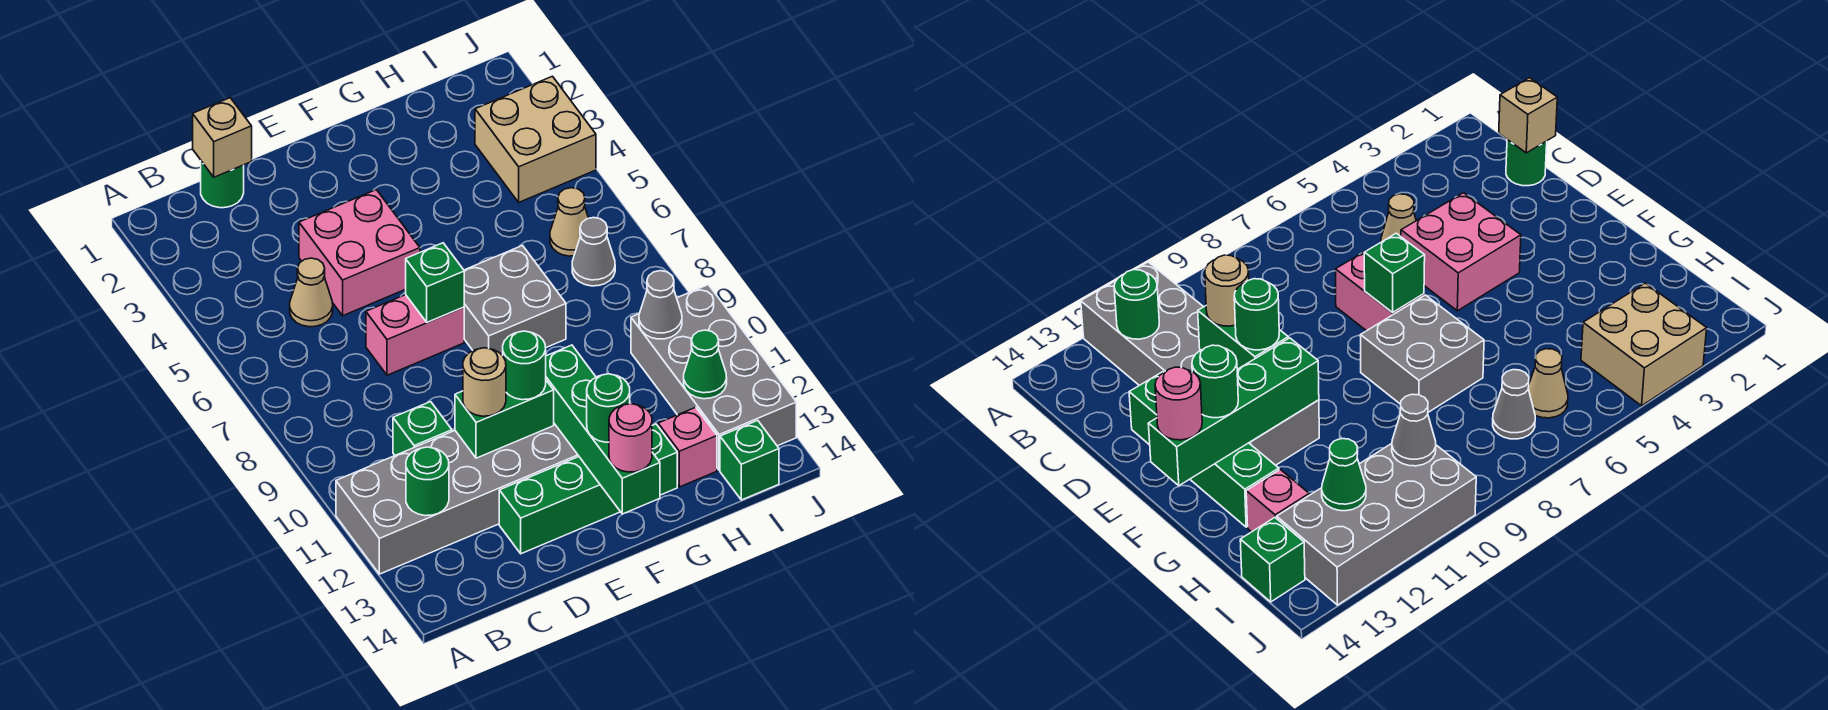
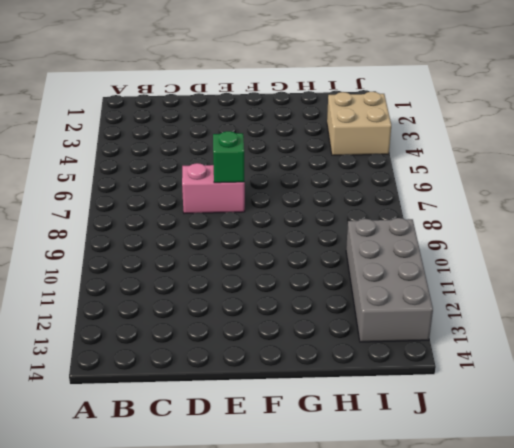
none -> grey 2x6 brick [336,424,579,574]
none -> green 1x1 round brick [201,161,244,208]
none -> tan 1x1 cone [290,258,333,327]

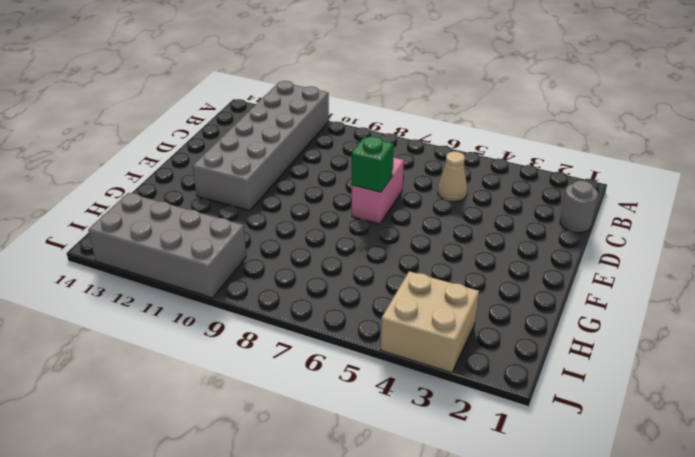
grey 1x1 round brick [560,180,598,233] -> green 1x1 round brick [201,161,244,208]
none -> green 1x1 brick [393,402,452,455]
none -> pink 2x2 brick [299,190,420,316]
none -> green 1x4 brick [499,424,677,554]

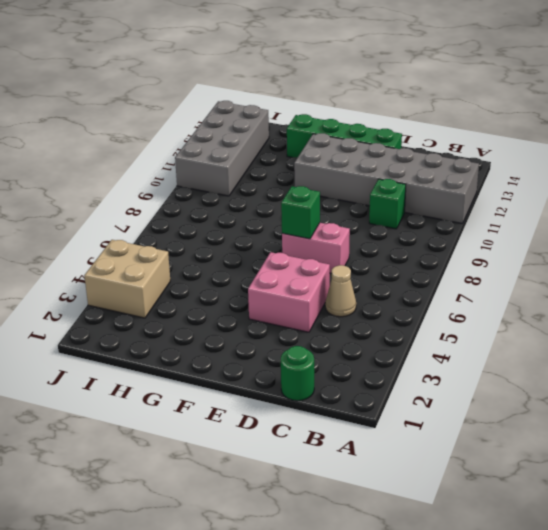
none -> grey 2x2 brick [464,246,566,356]
none -> pink 1x1 brick [658,407,717,487]
none -> tan 1x1 cone [550,188,588,256]

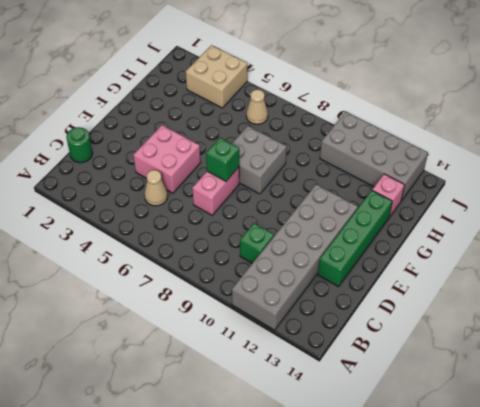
none -> grey 1x1 cone [572,218,615,286]
none -> green 1x1 brick [720,420,779,500]
none -> green 1x1 round brick [406,447,449,516]

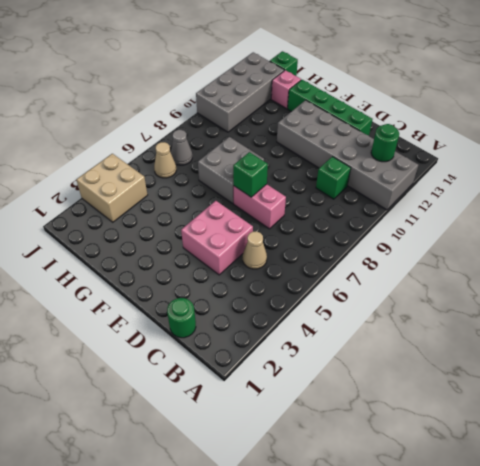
none -> tan 1x1 brick [193,98,252,177]
none -> green 1x2 brick [455,381,554,458]
none -> green 1x4 brick [546,345,660,514]

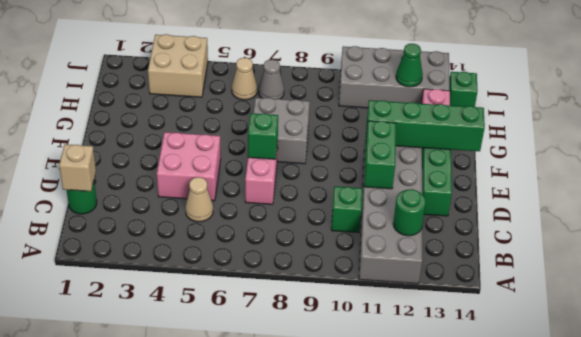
none -> grey 1x1 cone [639,271,682,339]
none -> tan 1x1 round brick [463,348,506,416]
none -> green 1x1 round brick [503,331,546,400]

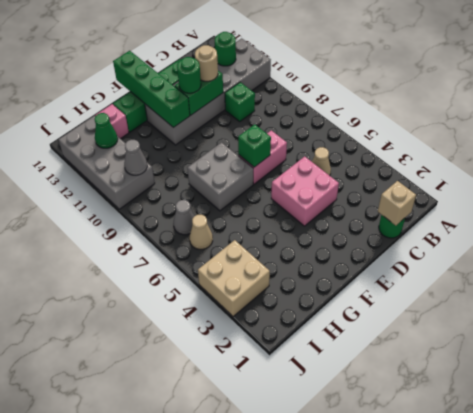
none -> green 1x1 brick [720,420,779,500]
none -> green 1x1 round brick [587,374,630,442]
none -> pink 1x1 round brick [609,404,652,472]

